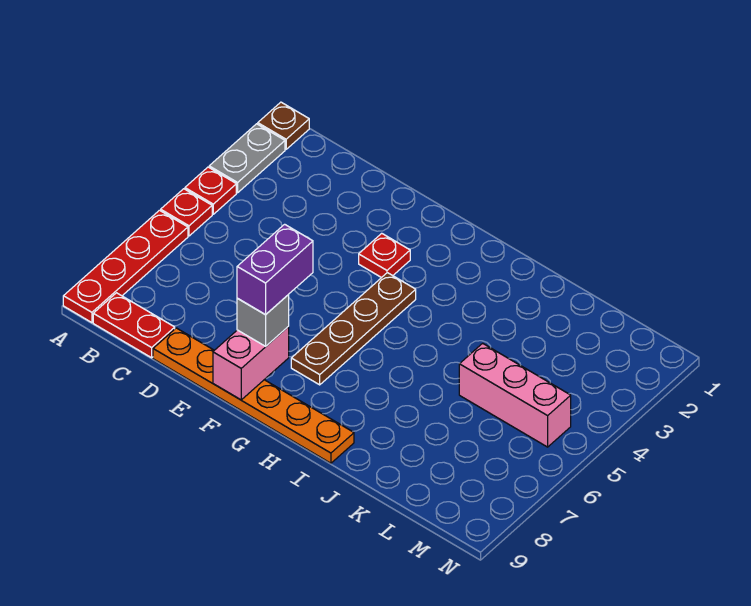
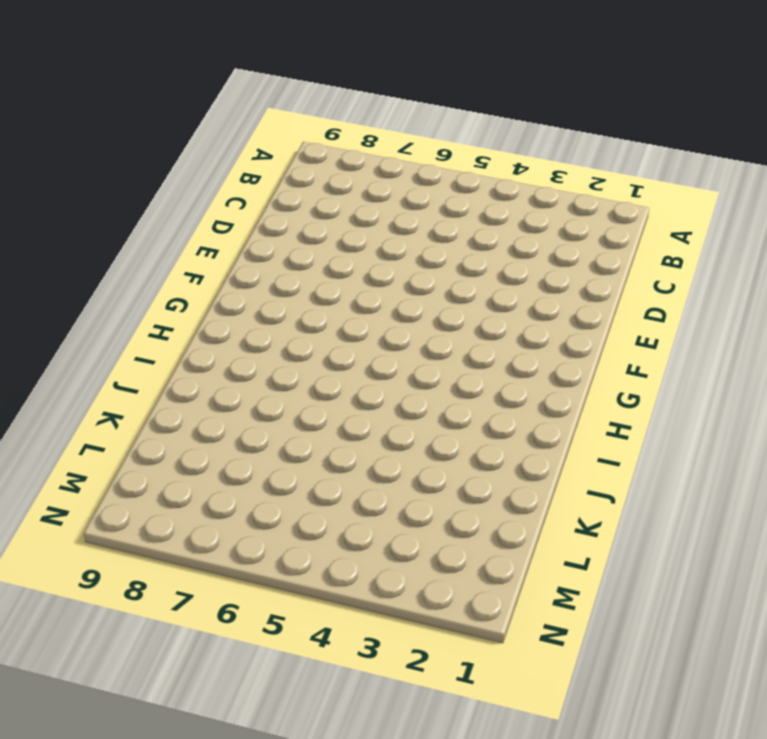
none -> brown 1x1 plate [258,102,309,149]
none -> grey 1x2 plate [209,124,285,193]
none -> red 1x1 plate [185,167,236,214]

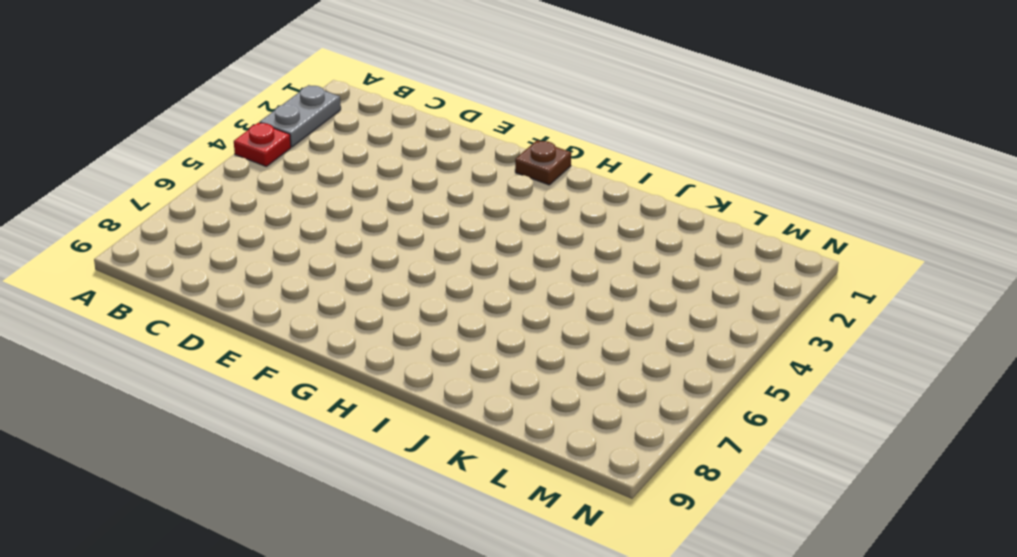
brown 1x1 plate [515,140,571,185] -> brown 1x1 plate moved to [258,102,309,149]
none -> red 1x1 plate [161,189,212,236]
none -> red 1x4 plate [63,210,188,323]
none -> red 1x2 plate [93,293,175,358]

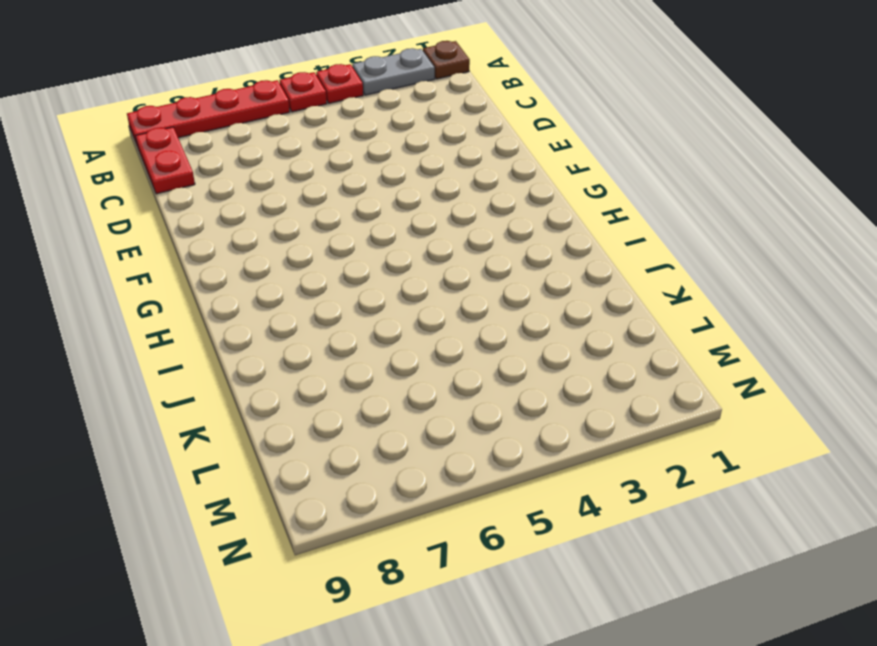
none -> orange 1x6 plate [153,328,354,463]
none -> red 1x1 plate [359,233,410,278]
none -> brown 1x4 plate [291,273,416,385]

